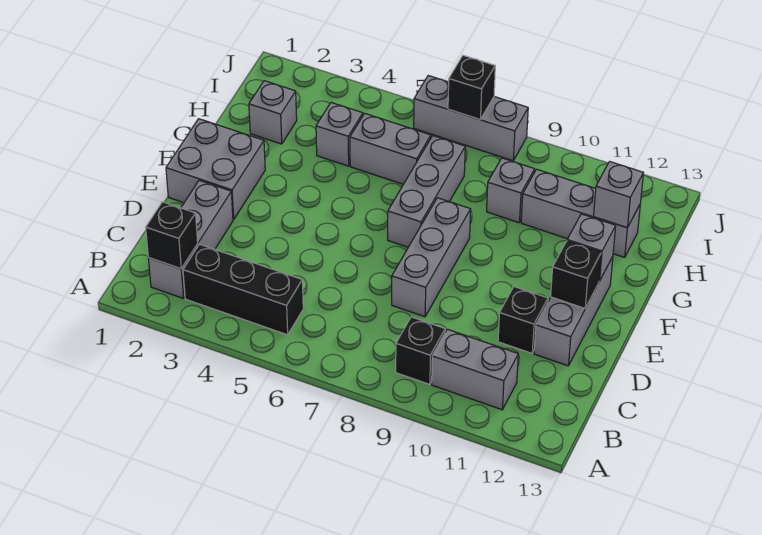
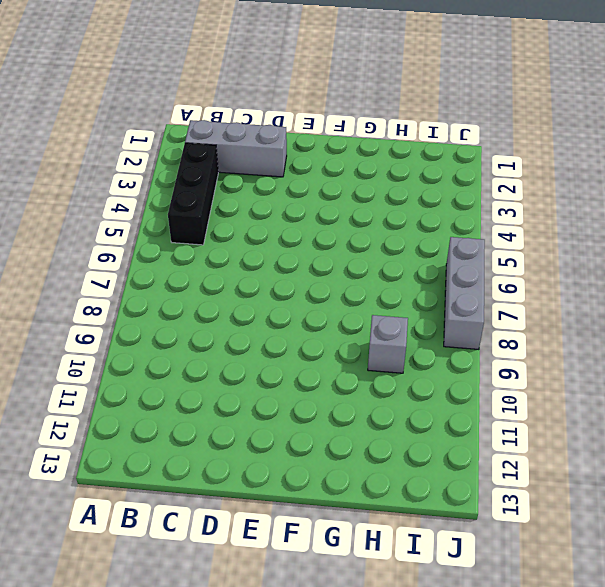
none -> black 1x1 brick [396,317,445,384]
none -> grey 1x2 brick [432,329,518,410]
none -> grey 1x3 brick [392,198,471,317]

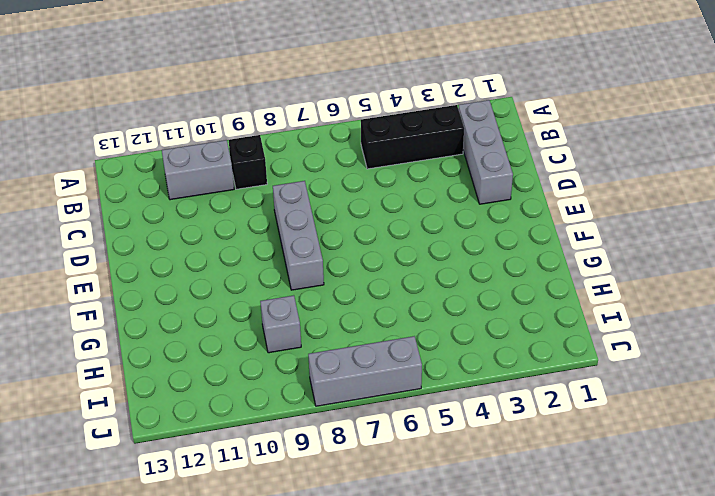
none -> black 1x1 brick [498,287,548,353]
none -> grey 1x3 brick [534,257,613,366]
none -> grey 2x2 brick [166,119,265,219]

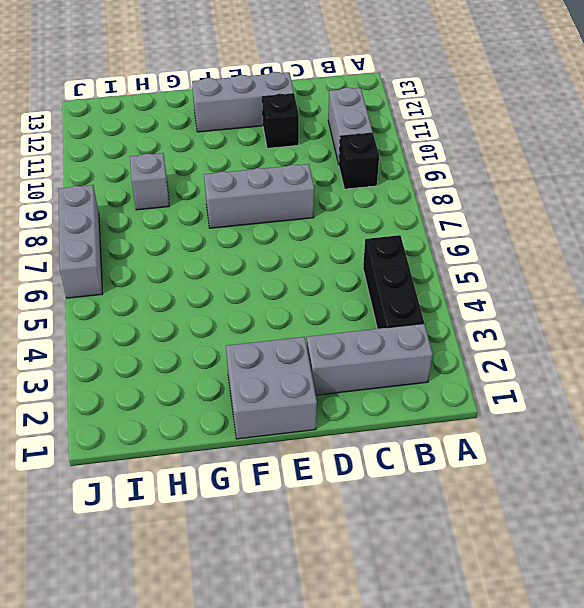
none -> grey 1x3 brick [388,136,465,247]
none -> grey 1x1 brick [249,81,297,144]
none -> grey 1x1 brick [316,103,363,166]

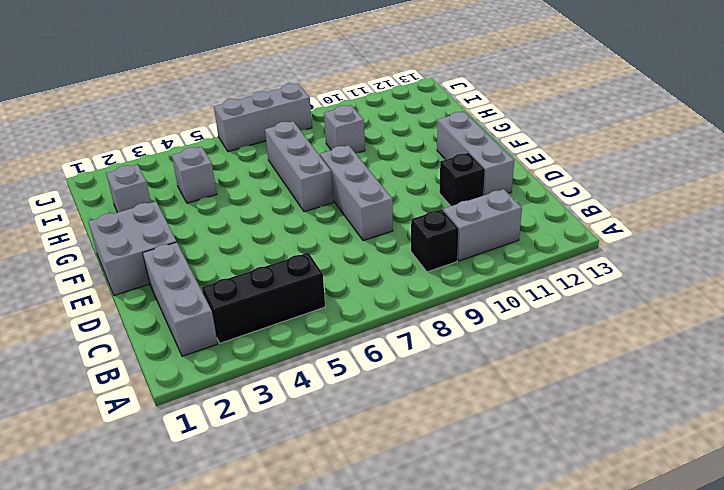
none -> grey 1x2 brick [350,113,431,184]
none -> grey 1x3 brick [521,169,640,257]
none -> black 1x1 brick [146,202,198,269]

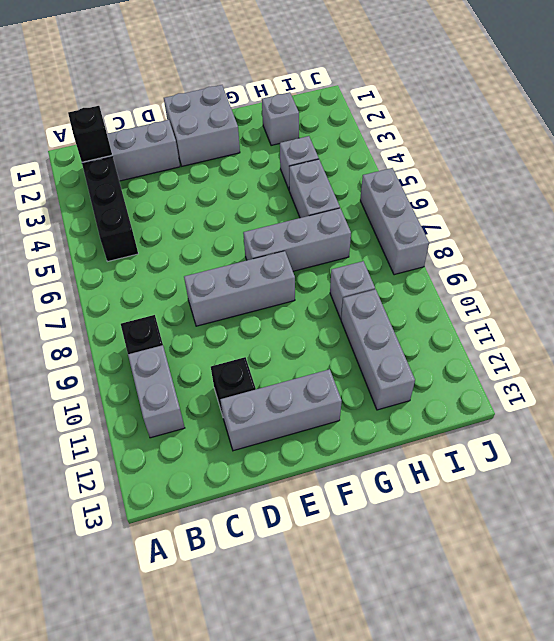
none -> black 1x1 brick [551,241,601,308]
none -> grey 1x1 brick [567,214,616,281]
none -> grey 1x1 brick [594,162,643,228]

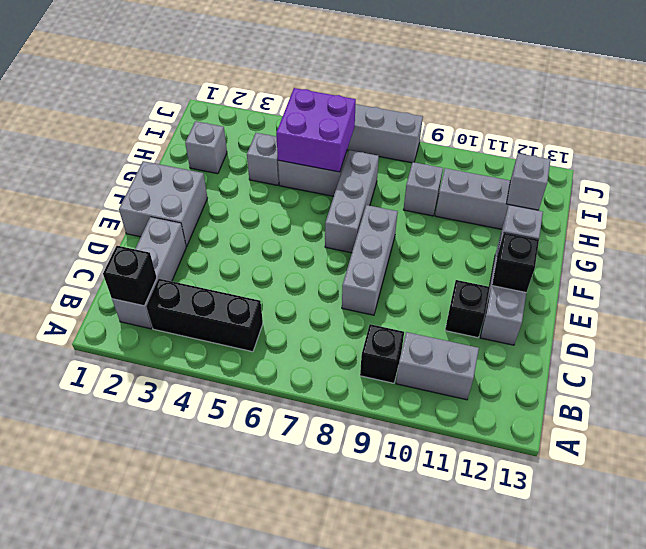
purple 2x2 brick [276,88,356,172] -> none
none -> black 1x1 brick [448,55,495,120]

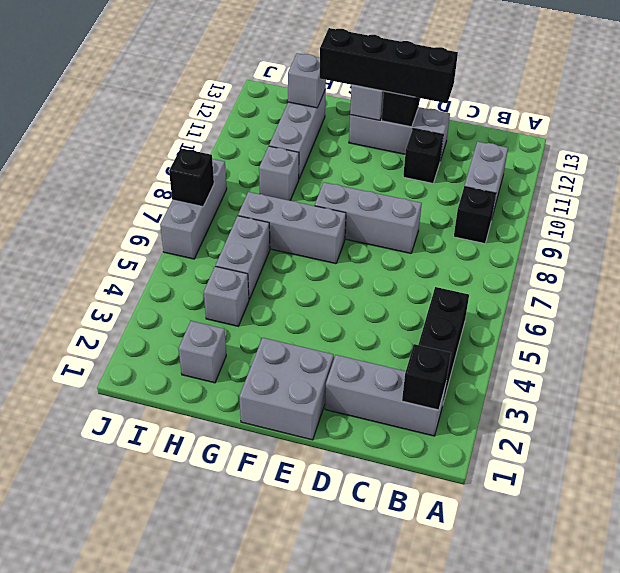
black 1x4 brick [320,28,458,103] -> none

